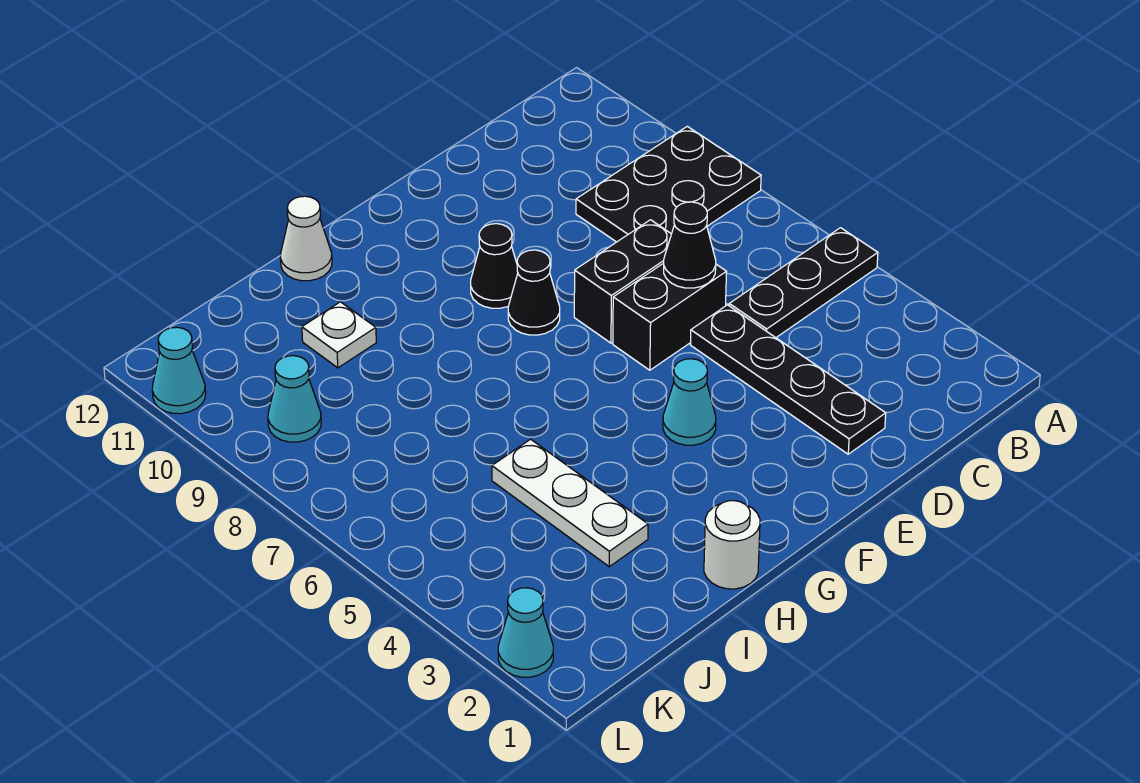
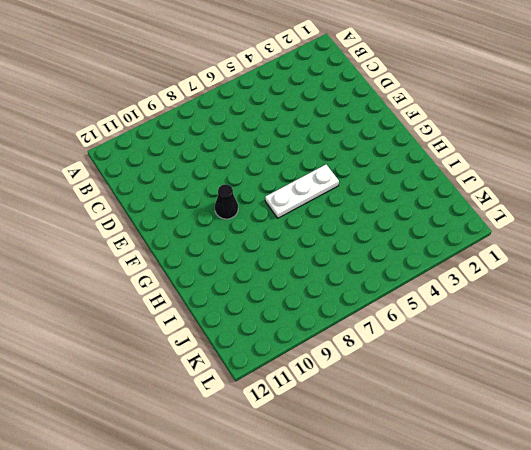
white 1x3 plate [265,165,339,218] -> white 1x3 plate moved to [492,439,648,567]
none -> black 1x3 plate [729,228,878,338]
none -> black 2x3 plate [576,126,761,242]
none -> black 1x4 plate [690,305,886,454]

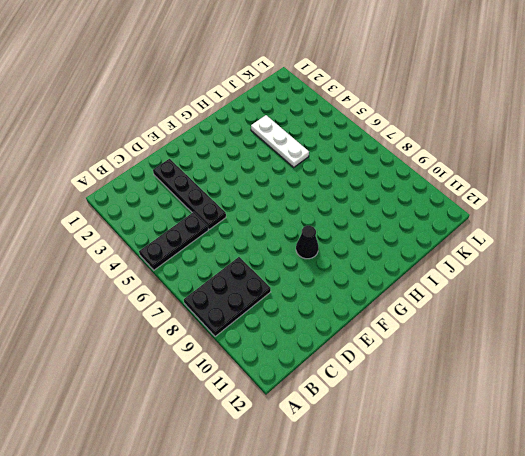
none -> black 1x2 brick [613,263,727,370]
none -> black 1x2 brick [574,220,671,343]
none -> cyan 1x1 cone [663,359,716,445]

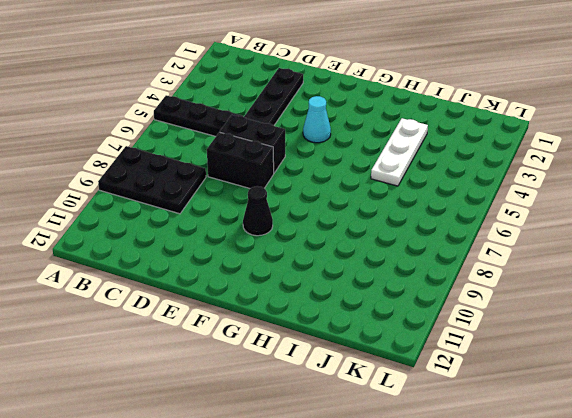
none -> black 1x1 cone [508,250,560,335]
none -> white 1x1 round brick [704,501,760,589]
none -> white 1x1 cone [281,196,332,281]

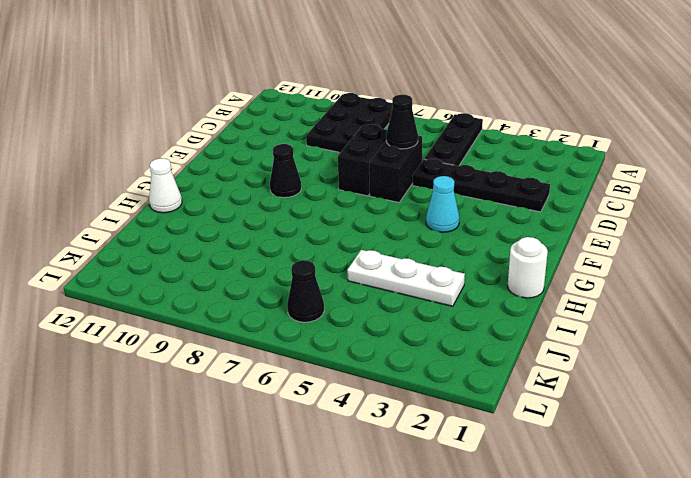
black 1x1 cone [287,260,324,322] -> black 1x1 cone moved to [508,250,560,335]
none -> white 1x1 plate [302,302,376,368]
none -> cyan 1x1 cone [268,356,321,442]
none -> cyan 1x1 cone [498,588,553,677]

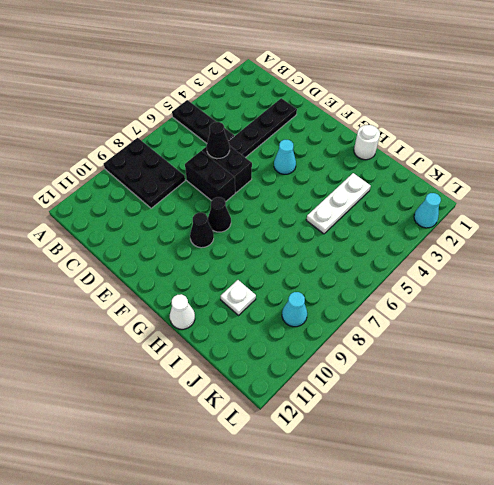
none -> cyan 1x1 cone [152,327,206,414]

